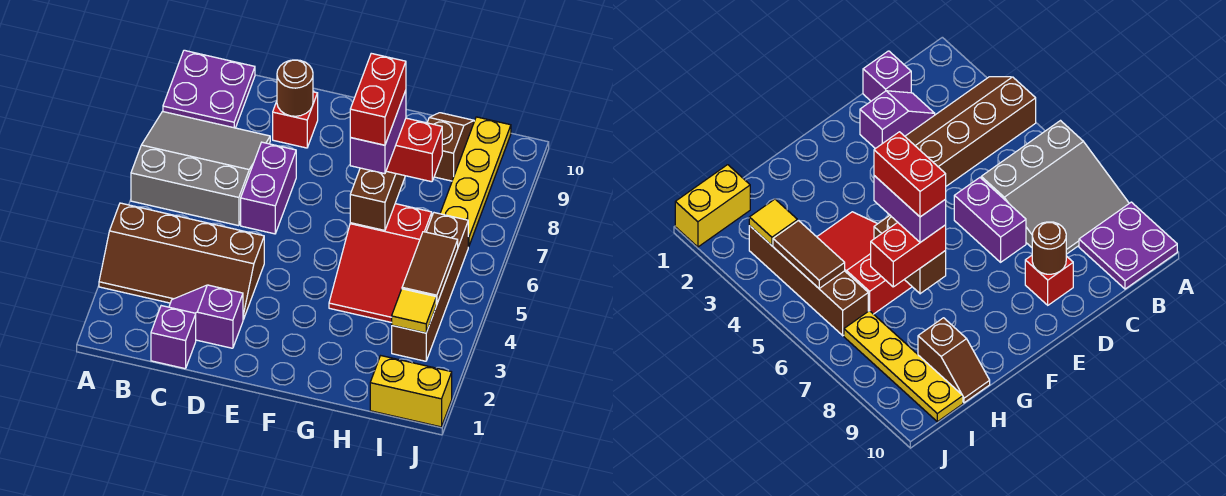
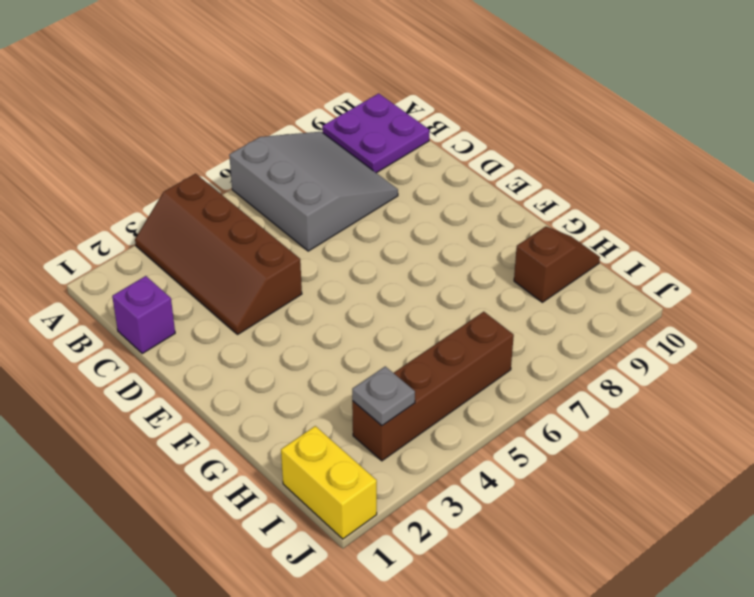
grey 1x1 plate [352,366,415,426] -> yellow 1x1 tile [392,289,436,333]
none -> purple 1x2 slope [169,285,243,348]
none -> purple 1x2 brick [241,142,296,234]
none -> red 1x1 brick [273,92,318,148]

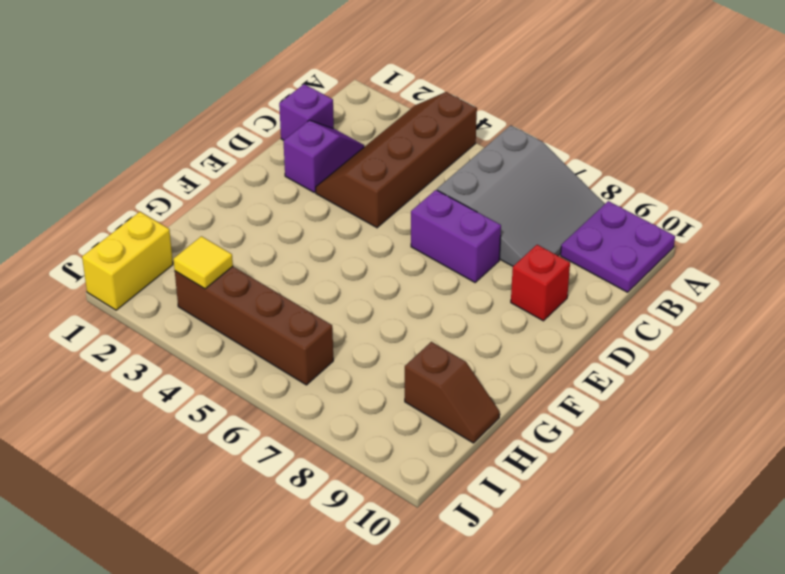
none -> red 2x3 slope [329,204,432,323]
none -> yellow 1x4 plate [440,117,511,247]
none -> brown 1x1 round brick [277,60,313,116]

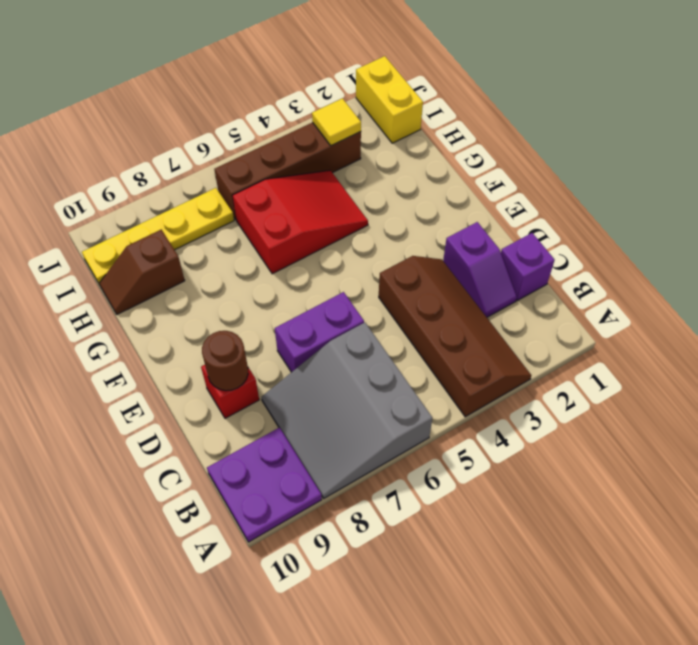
none -> brown 1x2 brick [350,168,405,230]
none -> brown 1x2 tile [402,232,458,304]
none -> red 1x2 brick [386,118,442,182]

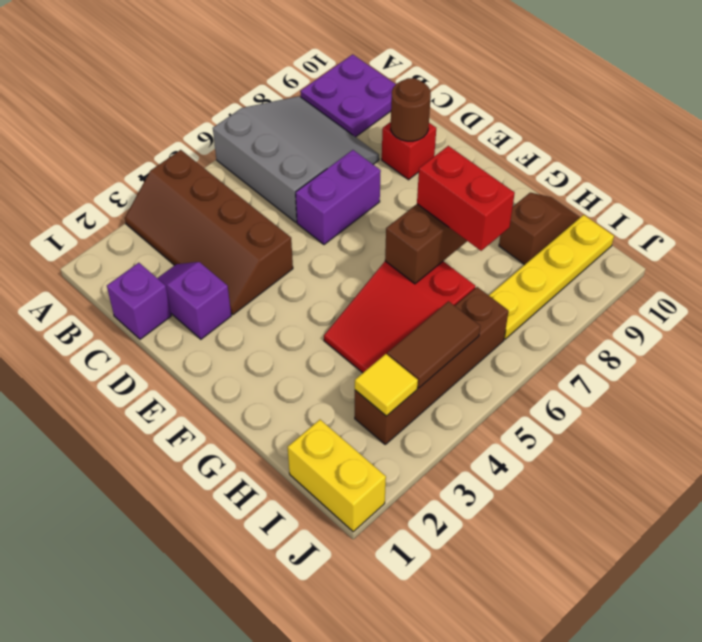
none -> purple 1x2 brick [350,90,406,174]
none -> red 1x2 brick [350,53,406,145]

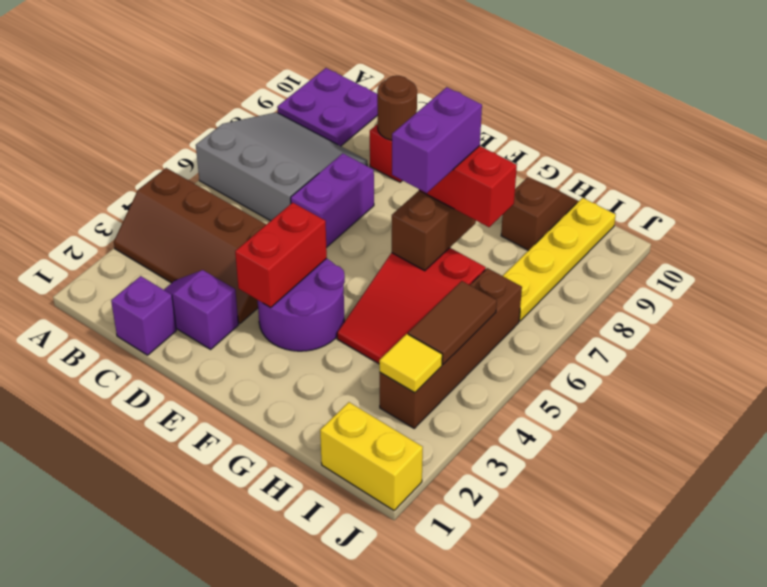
purple 2x2 round brick [258,258,345,351] -> none
red 1x2 brick [235,203,327,308] -> red 1x2 brick moved to [350,53,406,145]

